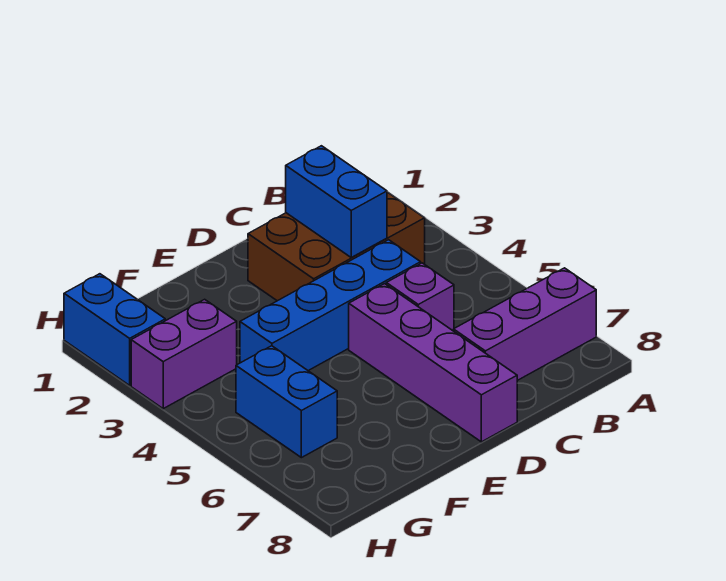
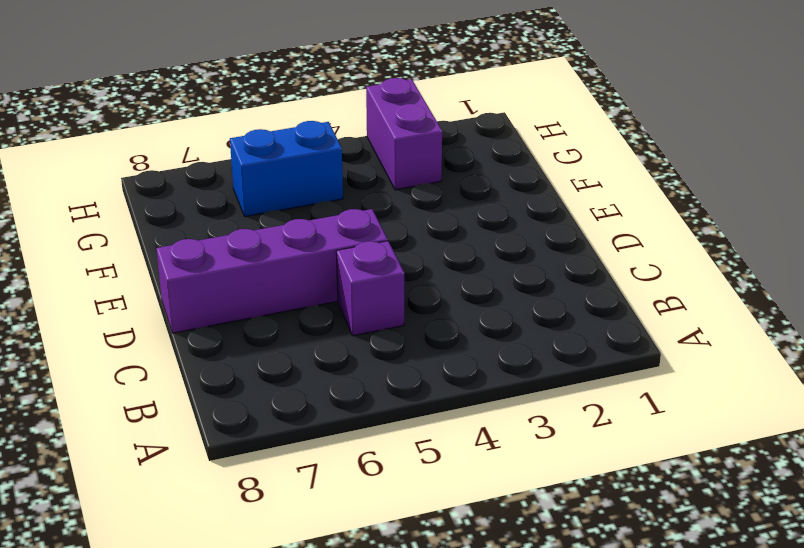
none -> purple 1x3 brick [454,268,596,381]
none -> brown 2x3 brick [248,192,425,301]

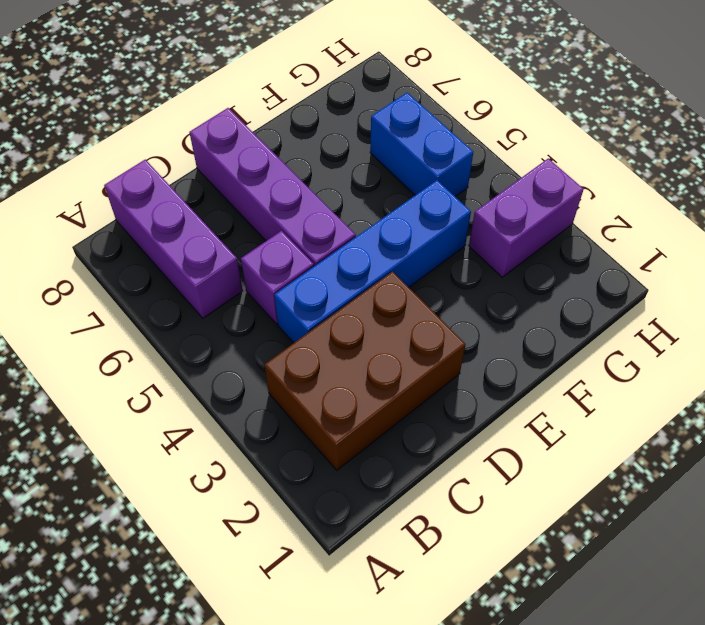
purple 1x3 brick [104,160,243,318] -> purple 1x3 brick turned to [454,268,596,381]
none -> blue 1x2 brick [64,274,165,385]
none -> blue 1x2 brick [286,146,387,257]

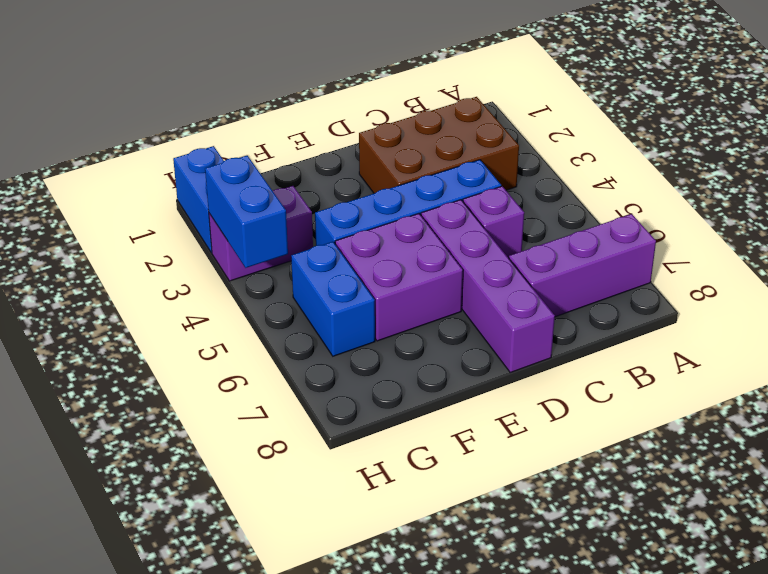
purple 2x2 brick [335,214,463,341] -> none
blue 1x2 brick [205,155,288,268] -> blue 1x2 brick moved to [286,146,387,257]

